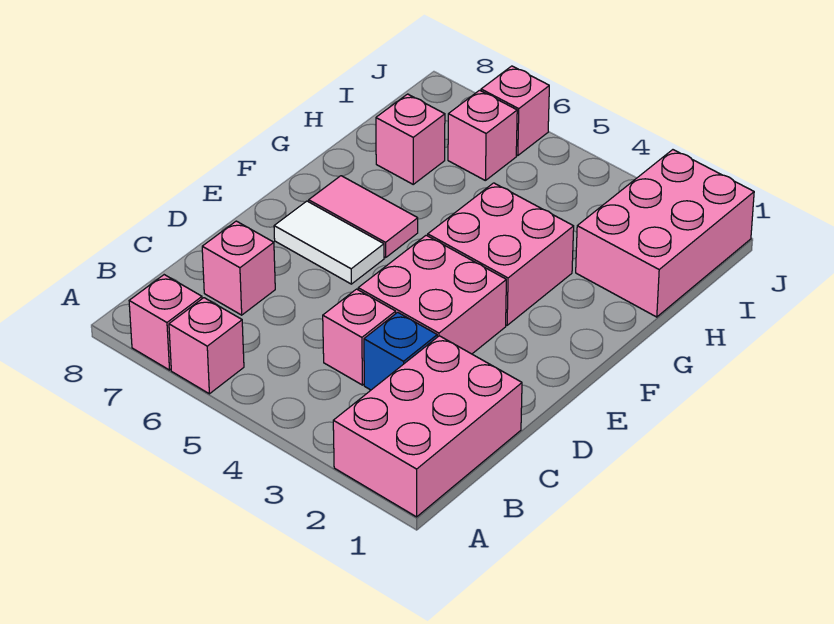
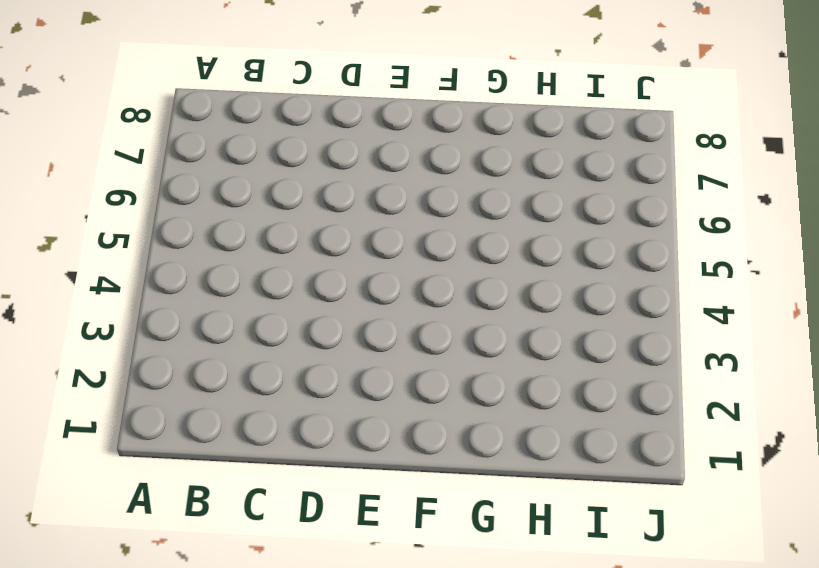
none -> pink 2x3 brick [333,336,522,517]
none -> pink 1x1 brick [169,298,244,394]
none -> pink 1x1 brick [129,275,202,370]

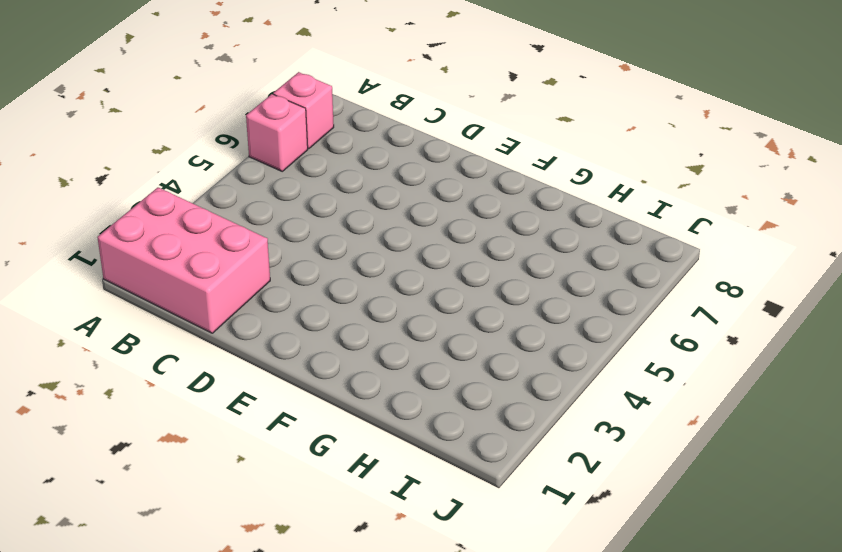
none -> blue 1x1 brick [364,312,437,390]
none -> pink 1x1 brick [323,289,396,385]
none -> pink 1x1 brick [202,221,275,315]

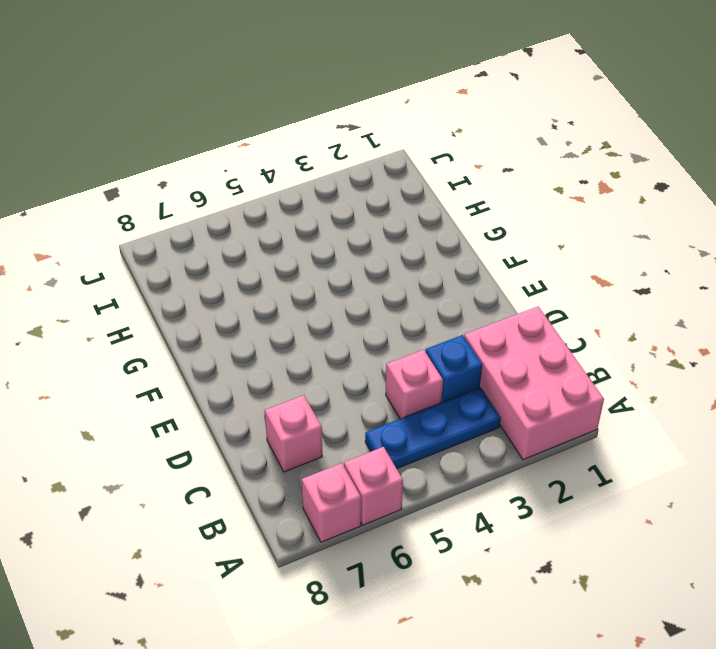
blue 1x3 plate [365,387,501,469] -> none
none -> pink 2x2 brick [358,235,506,354]
none -> white 1x2 tile [274,201,384,284]
none -> pink 2x2 brick [428,183,574,325]

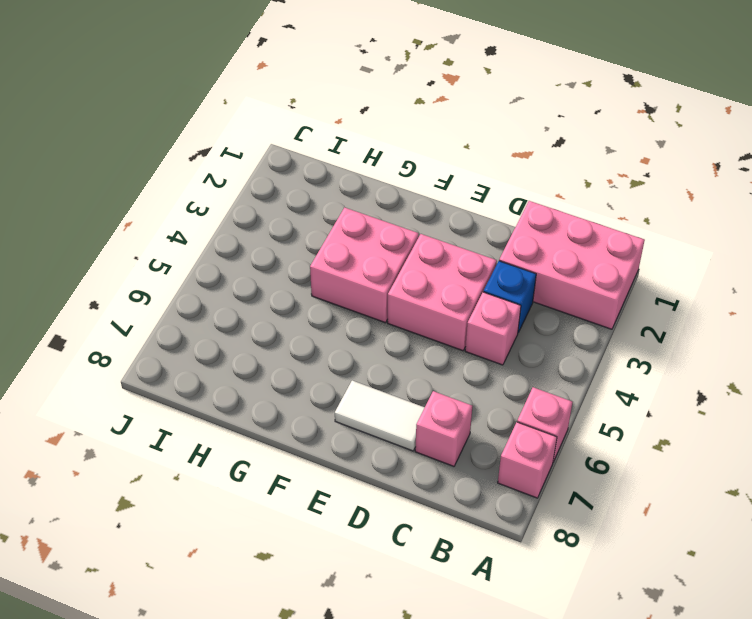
white 1x2 tile [335,381,425,451] -> white 1x2 tile turned to [274,201,384,284]
none -> pink 1x2 tile [309,176,418,258]
none -> pink 2x3 brick [576,150,754,317]
none -> pink 1x1 brick [376,94,445,184]

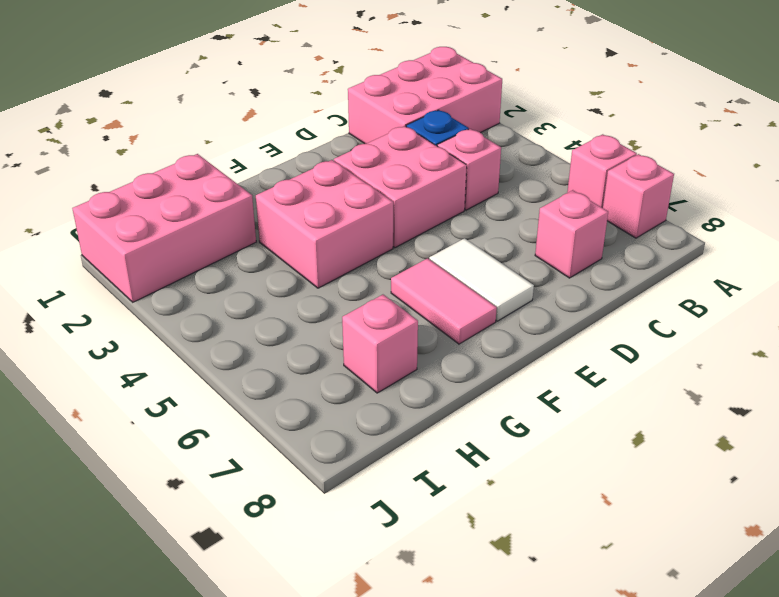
none -> pink 1x1 brick [448,90,517,180]
none -> pink 1x1 brick [481,66,549,156]

